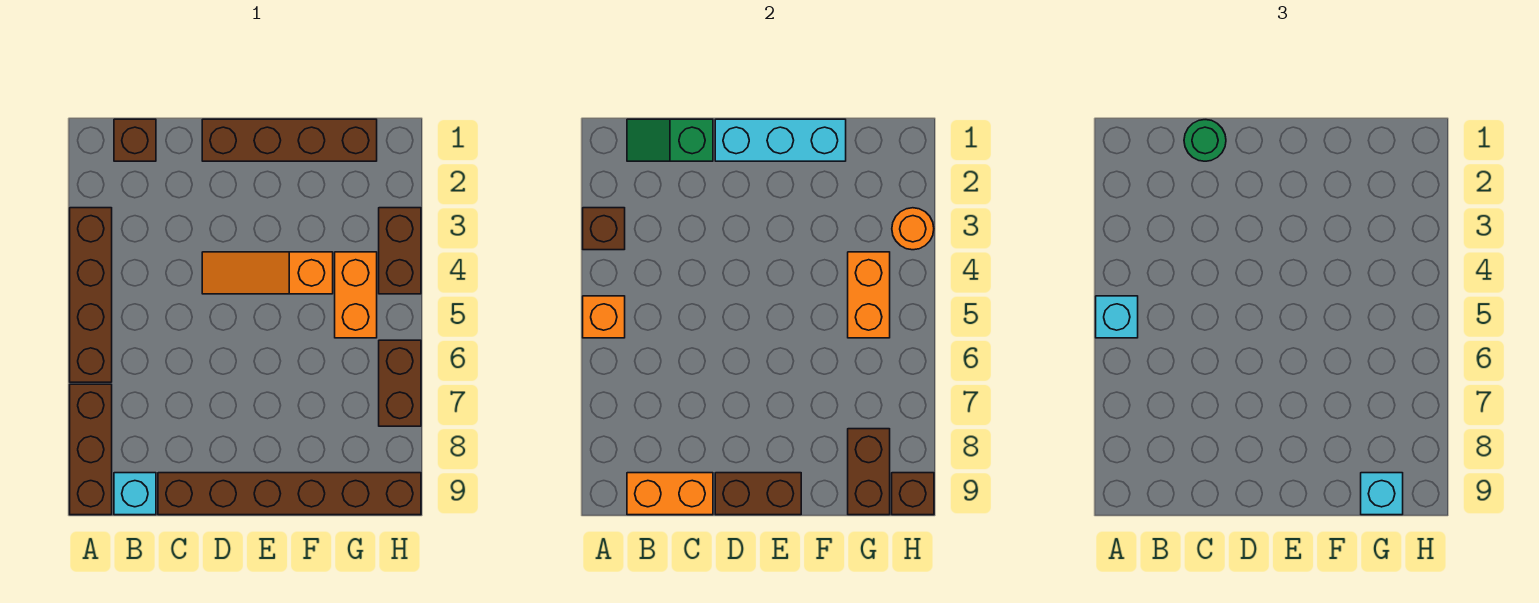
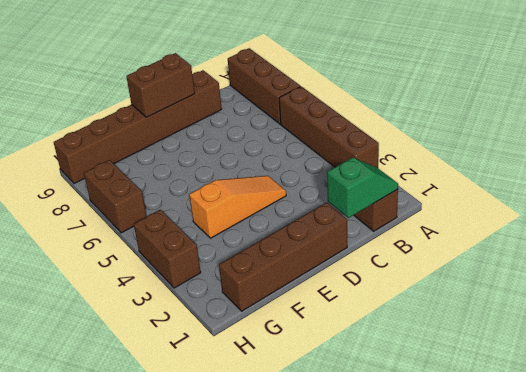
none -> cyan 1x1 brick [114,473,156,515]
none -> orange 1x2 brick [335,252,377,338]
none -> brown 1x1 brick [583,208,625,250]

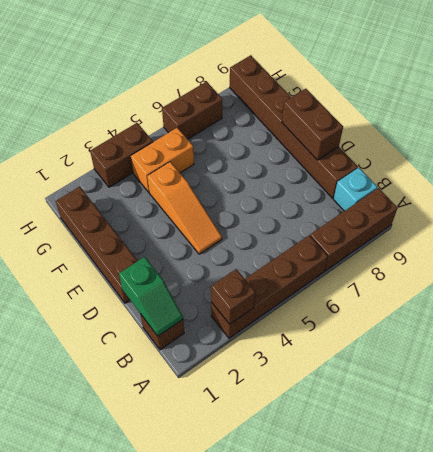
none -> orange 1x1 brick [583,296,625,338]
none -> orange 1x2 brick [627,473,713,515]
none -> cyan 1x3 brick [715,119,846,161]

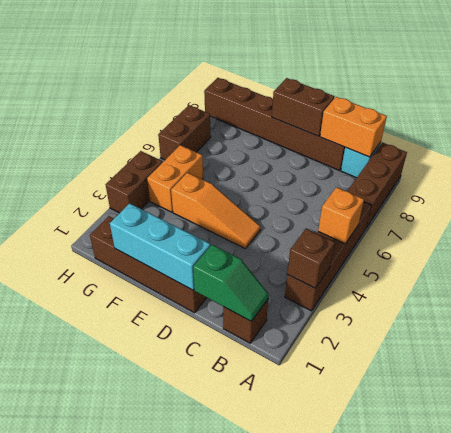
none -> orange 1x2 brick [848,252,890,338]
none -> brown 1x2 brick [848,429,890,515]
none -> orange 1x1 round brick [892,208,934,250]

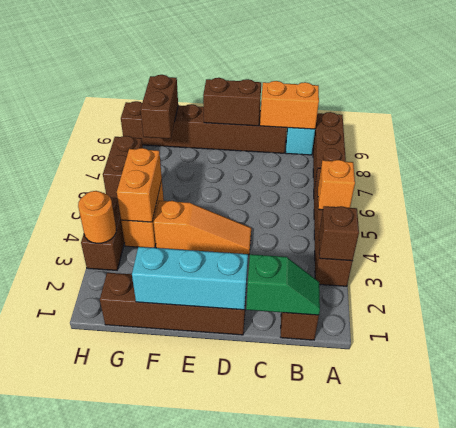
none -> brown 1x1 brick [892,473,934,515]
none -> cyan 1x1 brick [1096,296,1138,338]
none -> green 1x1 round brick [1184,120,1226,161]

